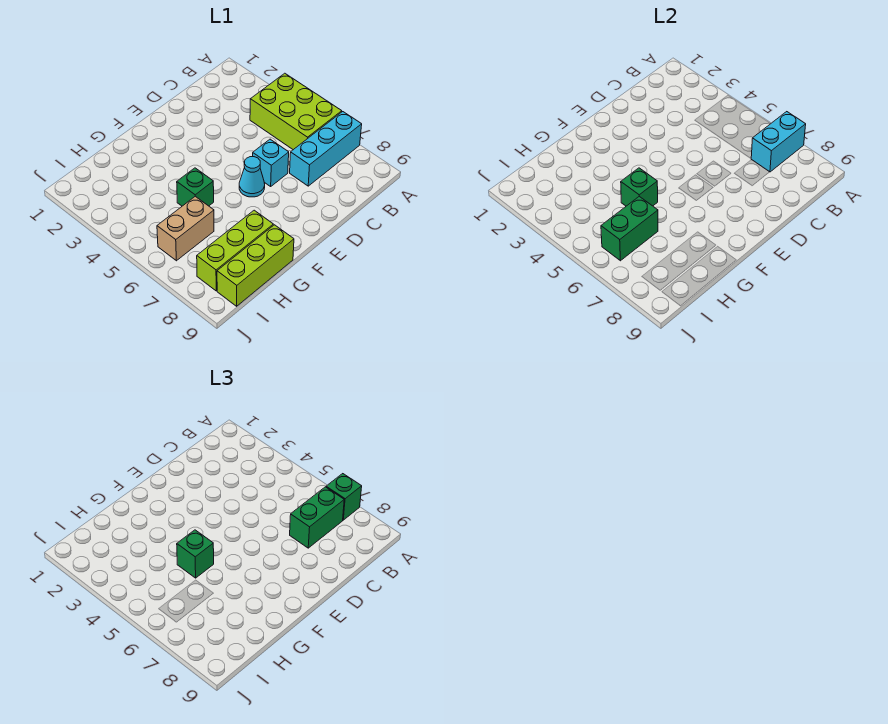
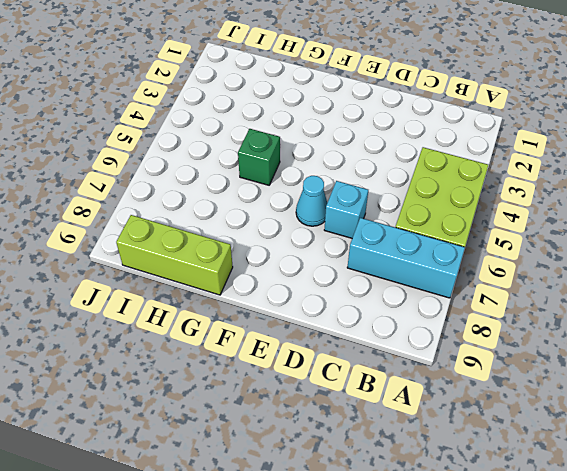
none -> lime 1x3 brick [197,210,273,291]
none -> tan 1x2 brick [157,196,214,261]
none -> cyan 1x2 brick [751,112,806,172]

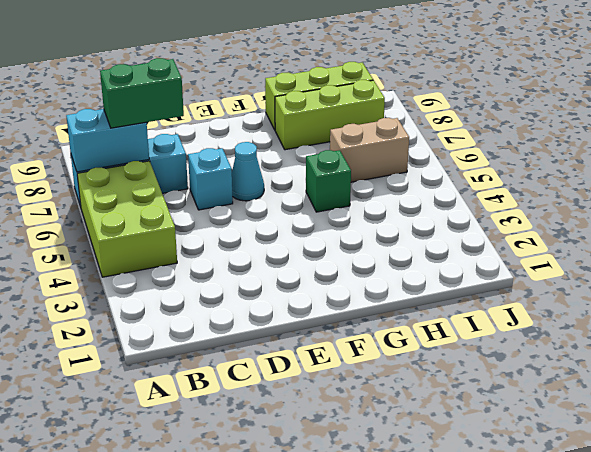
none -> green 1x1 brick [621,168,658,206]
none -> green 1x2 brick [601,196,658,261]
none -> green 1x1 brick [326,474,362,520]

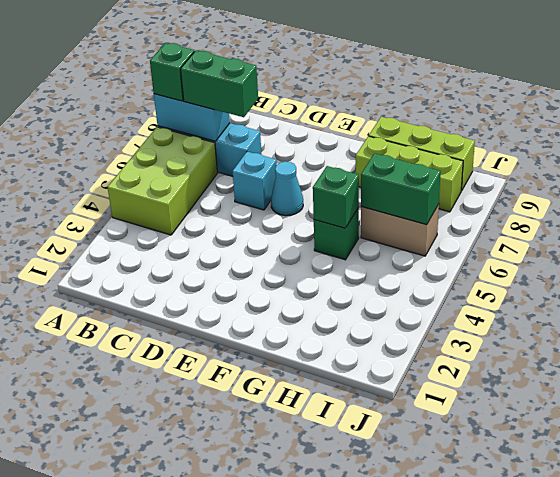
none -> green 1x1 brick [177,530,214,578]

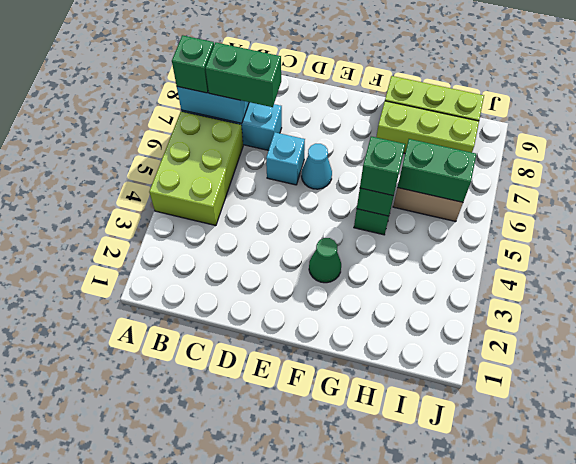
green 1x1 cone [309,238,341,283] -> none

